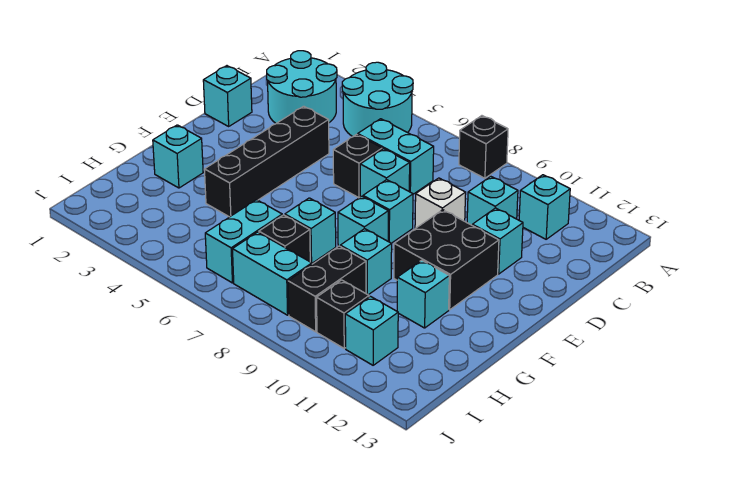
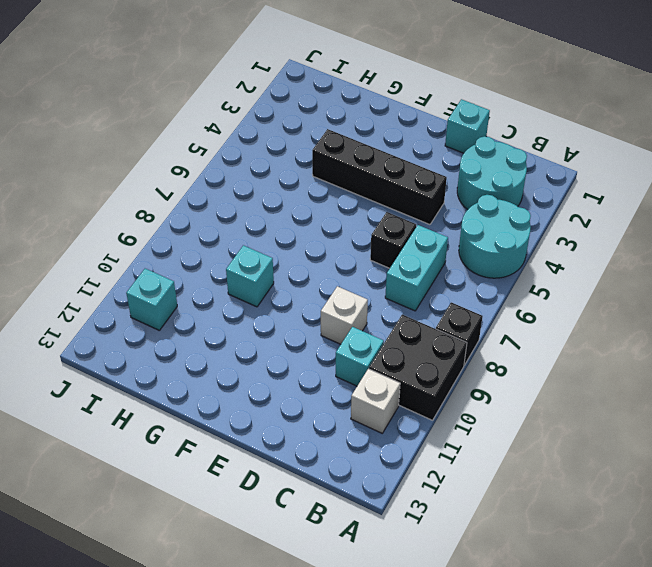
black 2x2 brick [369,314,467,420] -> black 2x2 brick moved to [394,210,499,310]
white 1x1 brick [351,369,400,433] -> cyan 1x1 brick [519,175,570,239]
none -> cyan 1x1 brick [360,149,410,197]
none -> cyan 1x1 brick [472,208,523,274]
none -> cyan 1x1 brick [363,180,413,243]

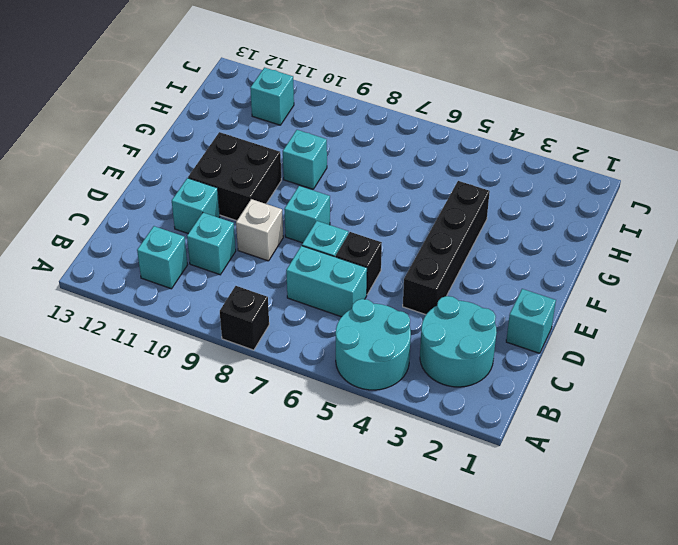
none -> cyan 1x1 brick [338,196,388,246]
none -> cyan 1x1 brick [153,125,203,188]
none -> cyan 1x1 brick [285,198,336,263]

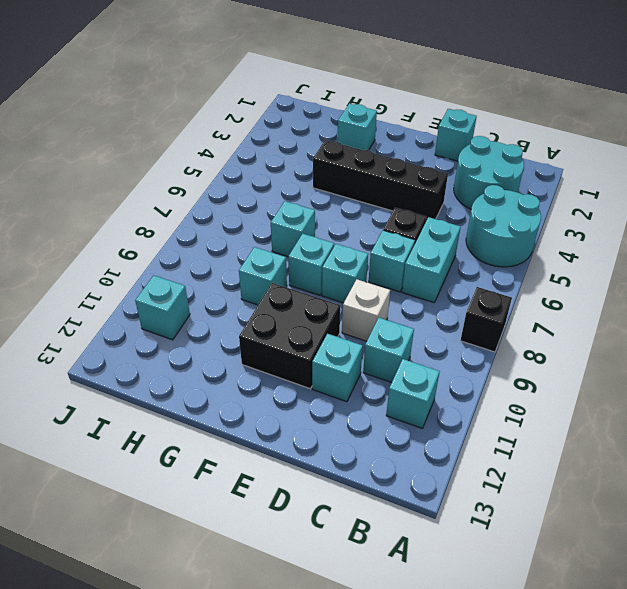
none -> cyan 1x1 brick [397,260,449,328]
none -> cyan 1x2 brick [205,200,282,283]
none -> black 1x1 brick [259,215,310,262]

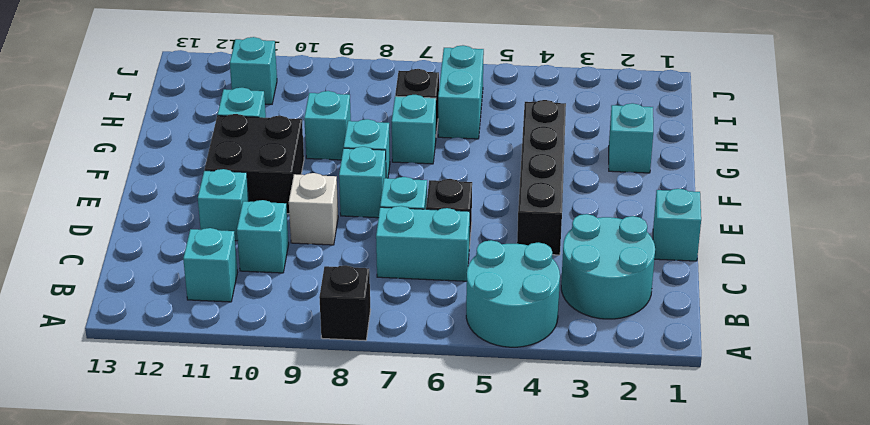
none -> black 1x2 brick [288,246,366,332]
none -> cyan 1x2 brick [233,232,312,315]
none -> black 1x1 brick [317,280,369,348]

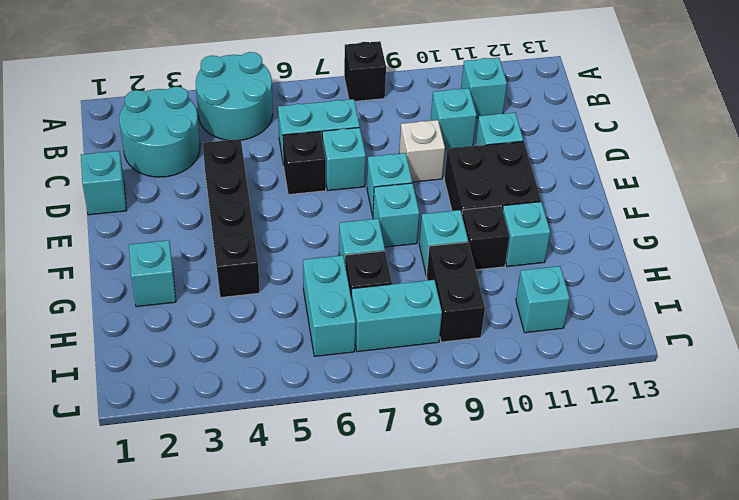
black 1x1 brick [462,206,509,270] -> black 1x1 brick moved to [317,280,369,348]

